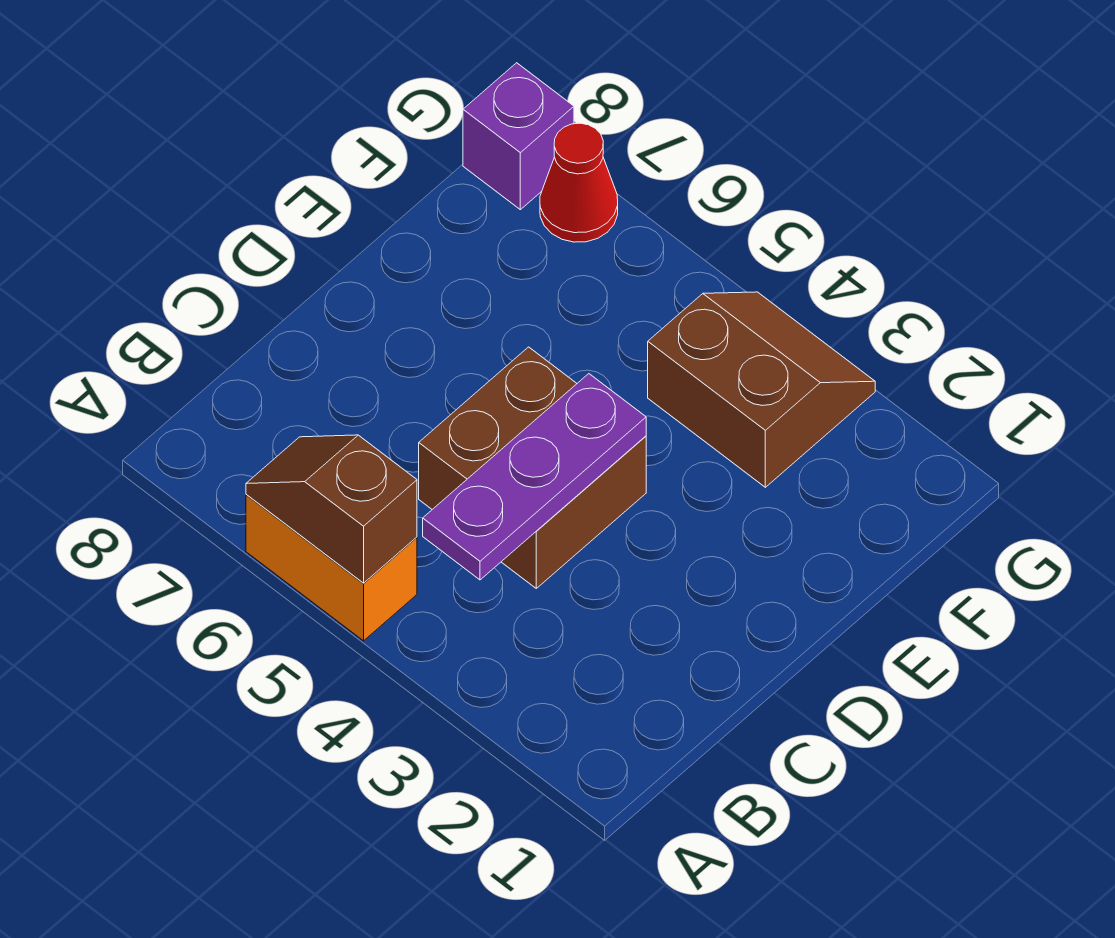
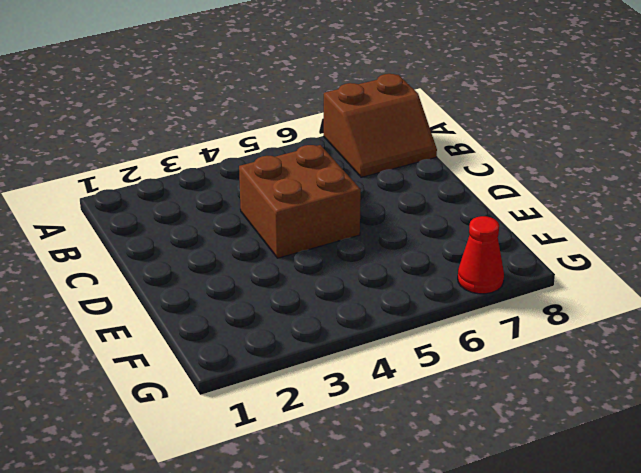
brown 2x2 slope [324,74,437,177] -> brown 2x2 slope moved to [648,292,875,487]
none -> orange 1x2 brick [246,495,417,641]
none -> purple 1x1 brick [463,63,574,210]

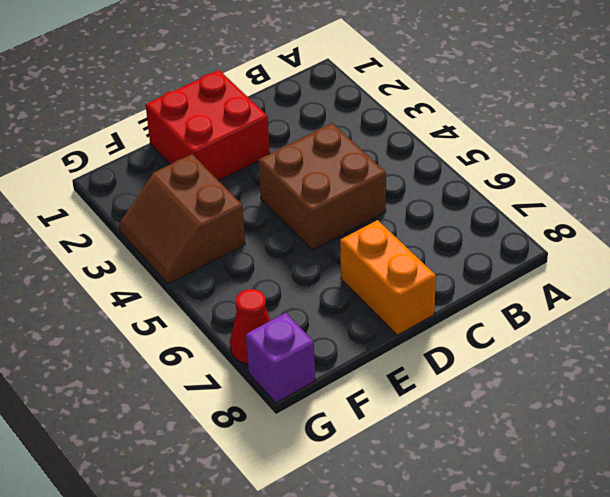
red 2x2 brick [145,70,270,181] -> none
orange 1x2 brick [340,220,436,335] -> orange 1x2 brick moved to [246,495,417,641]
none -> brown 1x2 slope [246,435,417,583]
none -> purple 1x3 plate [423,374,646,580]

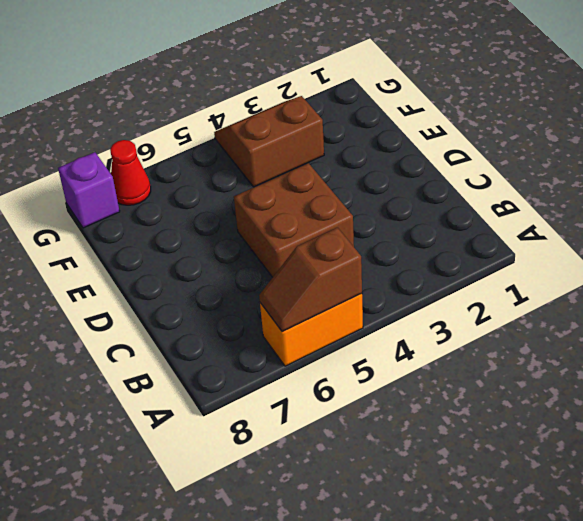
none -> purple 1x3 plate [423,374,646,580]

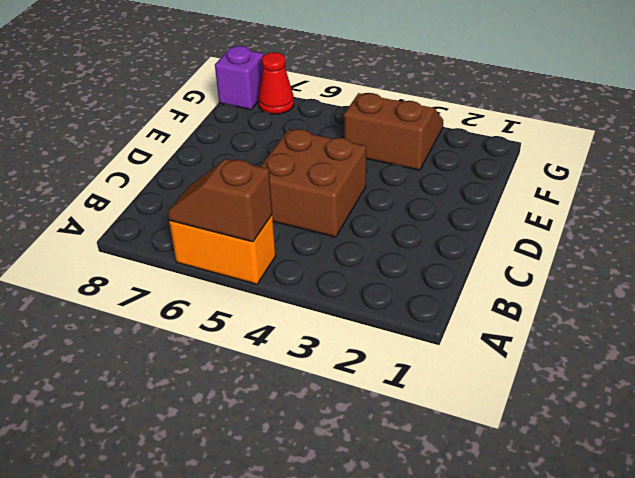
none -> purple 1x3 plate [423,374,646,580]

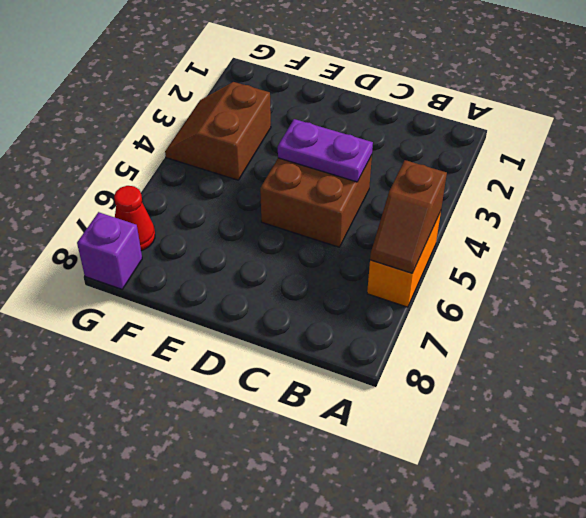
purple 1x2 plate [278,119,373,182] -> purple 1x3 plate [423,374,646,580]

